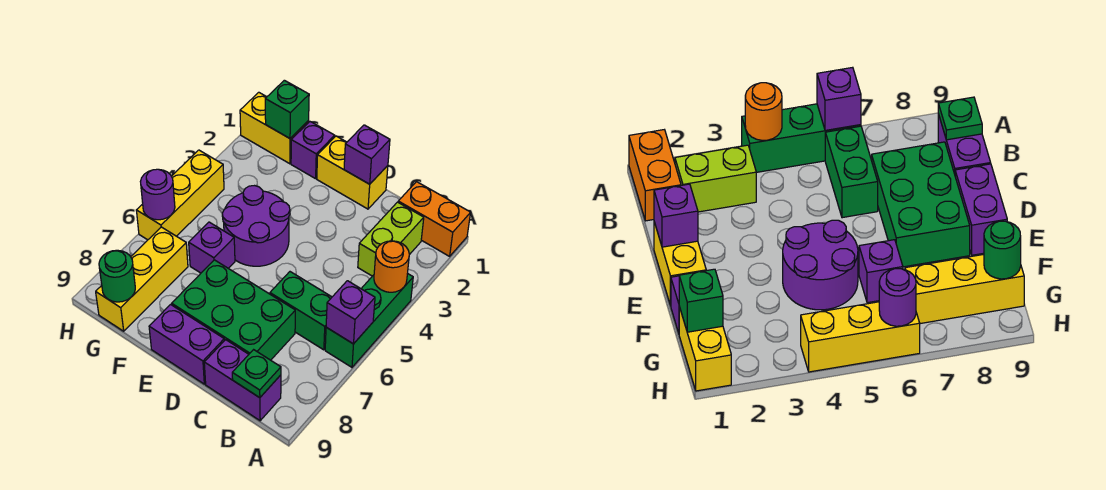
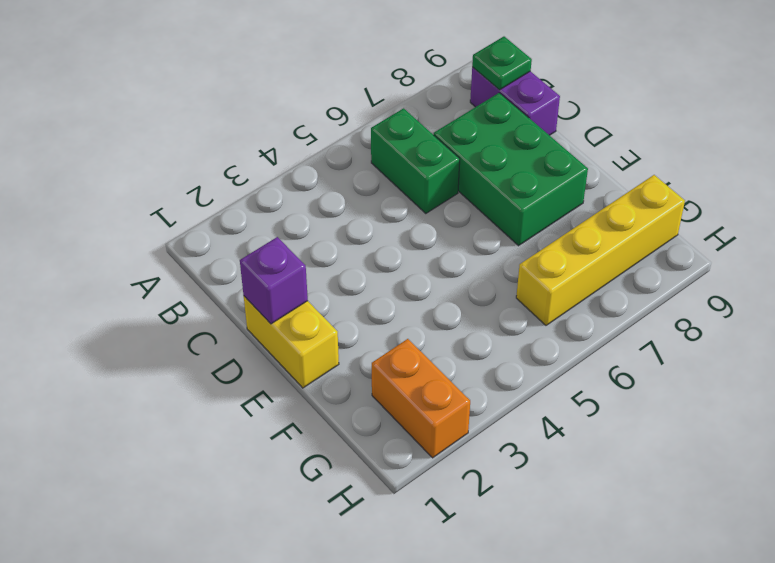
orange 1x2 brick [372,339,470,458] -> orange 1x2 brick moved to [398,182,471,256]
yellow 1x4 brick [516,175,685,325] -> yellow 1x3 brick [96,227,188,331]
none -> green 1x3 brick [325,274,413,367]
none -> lime 1x2 brick [358,202,424,276]
none -> purple 1x2 brick [149,305,224,384]

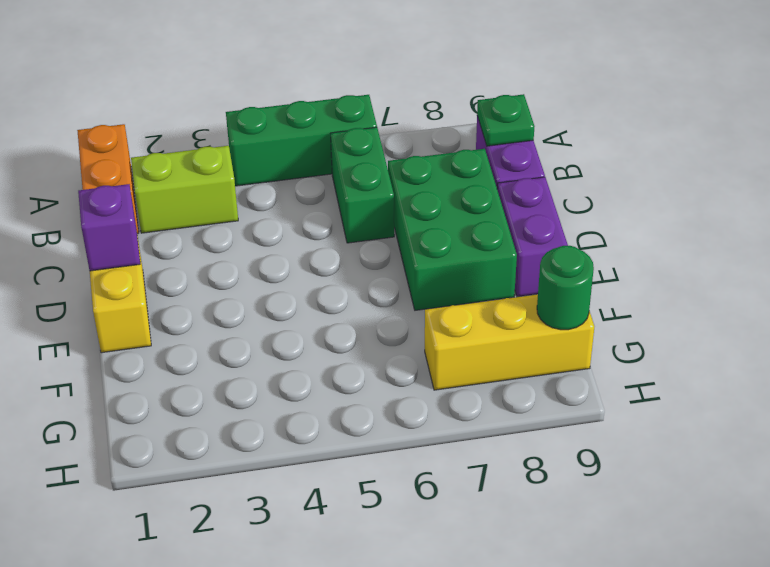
none -> purple 2x2 round brick [222,186,290,266]
none -> purple 1x1 brick [291,122,335,179]
none -> purple 1x1 brick [189,222,235,273]

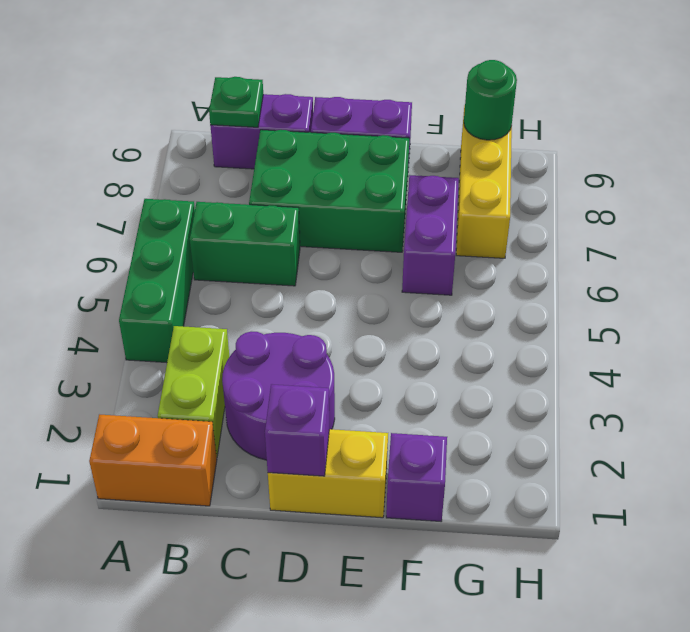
purple 2x2 round brick [222,331,335,460] -> purple 2x2 round brick moved to [222,186,290,266]
purple 1x2 brick [402,175,459,295] -> purple 1x1 brick [189,222,235,273]
none -> yellow 1x2 brick [240,92,309,164]
none -> yellow 1x3 brick [136,150,224,240]
none -> orange 1x1 round brick [374,241,409,292]

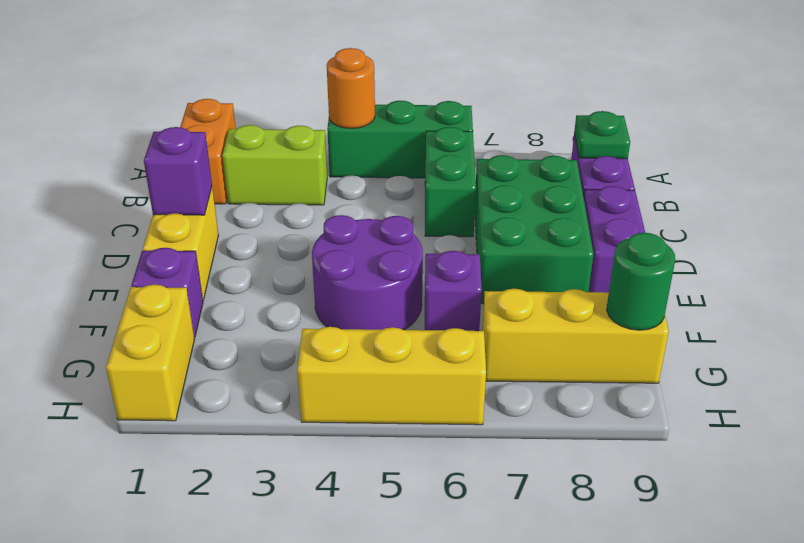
none -> purple 1x1 brick [326,281,375,344]
none -> green 1x1 brick [265,80,309,138]
none -> purple 1x1 round brick [140,169,175,220]

